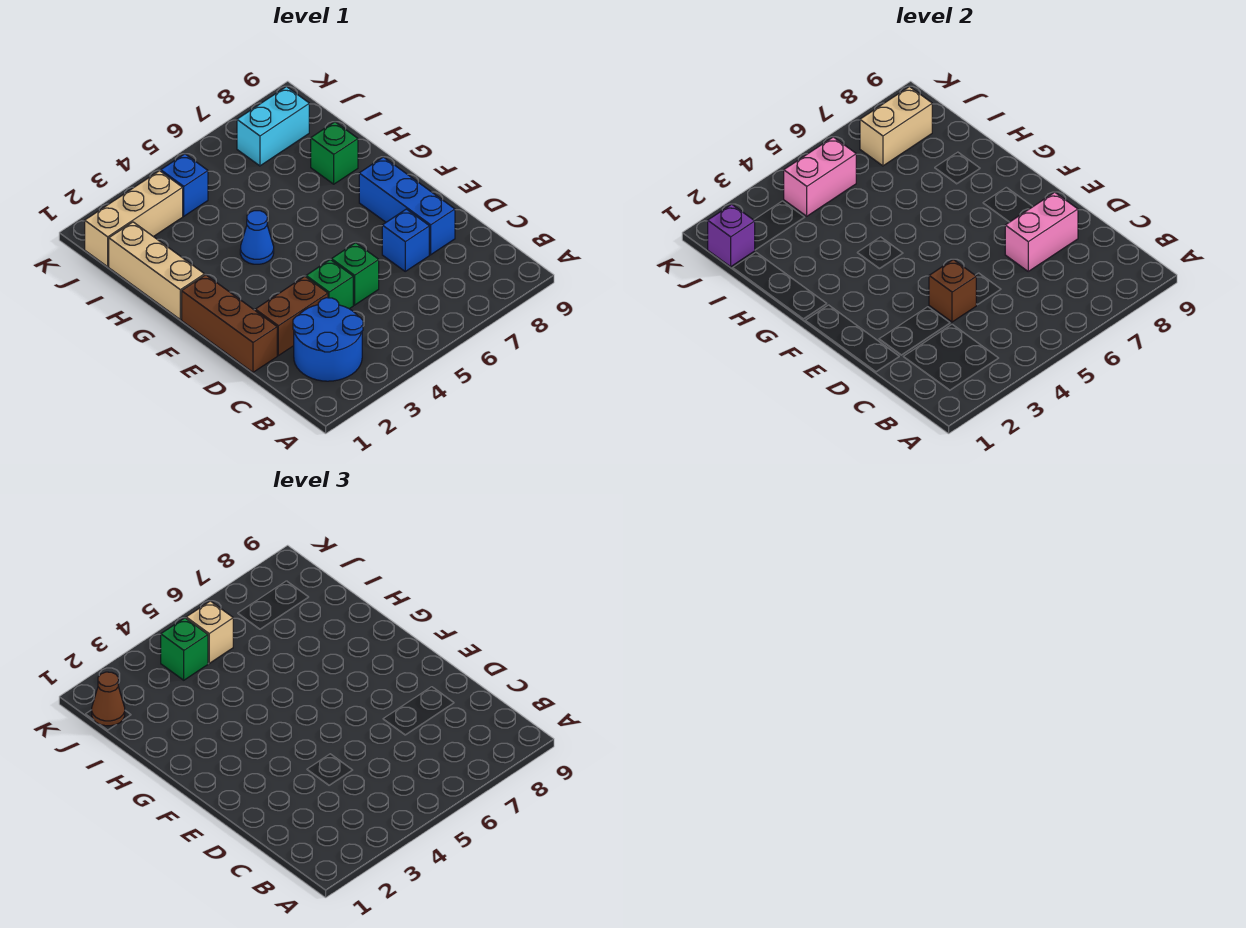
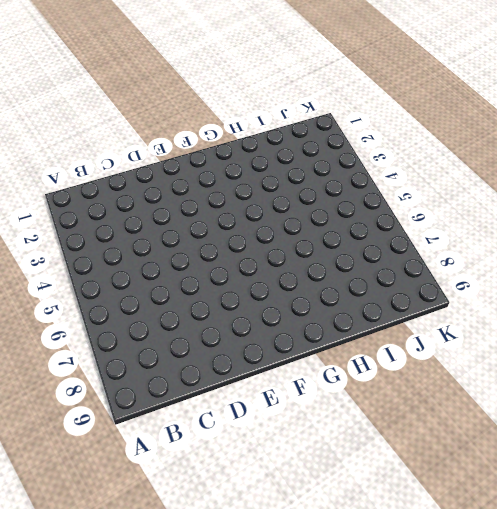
none -> blue 2x2 round brick [293,298,363,381]
none -> brown 1x3 brick [182,275,277,372]
none -> brown 1x2 brick [255,277,328,356]

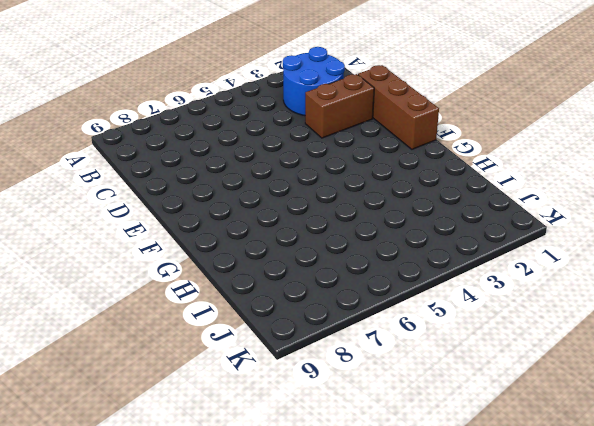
none -> green 1x1 brick [306,260,353,309]
none -> green 1x1 brick [331,243,379,305]
none -> blue 1x1 brick [382,209,429,271]

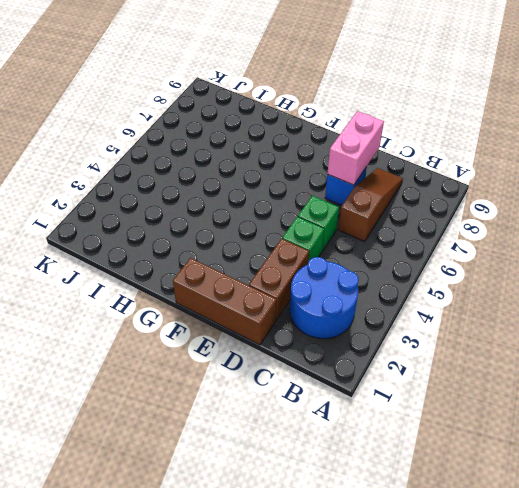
brown 1x3 slope [338,168,403,242] -> none
none -> blue 1x3 brick [359,157,455,255]
none -> tan 1x3 brick [109,222,205,319]
none -> blue 1x1 cone [240,211,274,264]

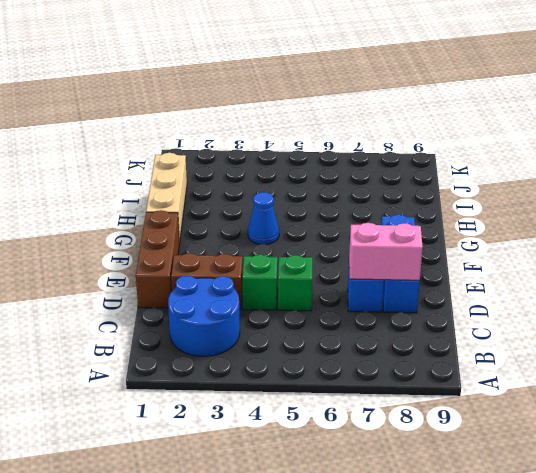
none -> green 1x1 brick [311,122,358,184]
none -> tan 1x3 brick [85,171,183,267]
none -> blue 1x1 brick [161,154,208,216]

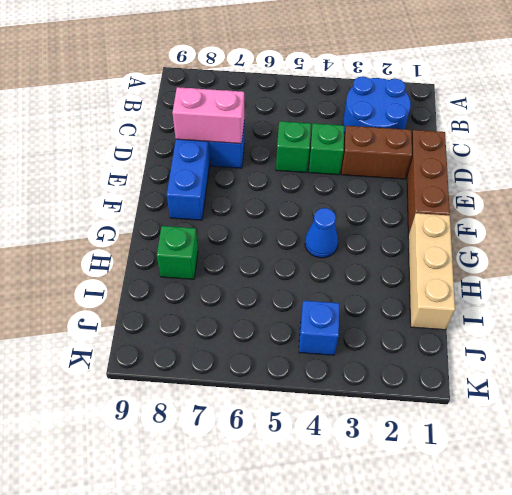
none -> tan 1x3 brick [85,171,183,267]
none -> cyan 1x2 brick [237,87,309,166]
none -> brown 1x1 brick [929,260,976,322]

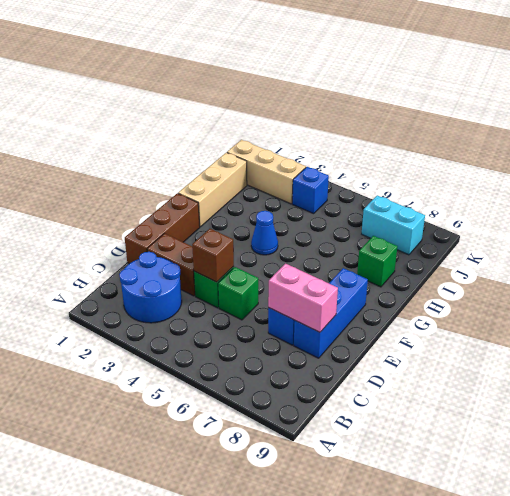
none -> purple 1x1 brick [708,204,755,267]
none -> pink 1x2 brick [784,137,856,216]
none -> tan 1x2 brick [860,87,932,166]

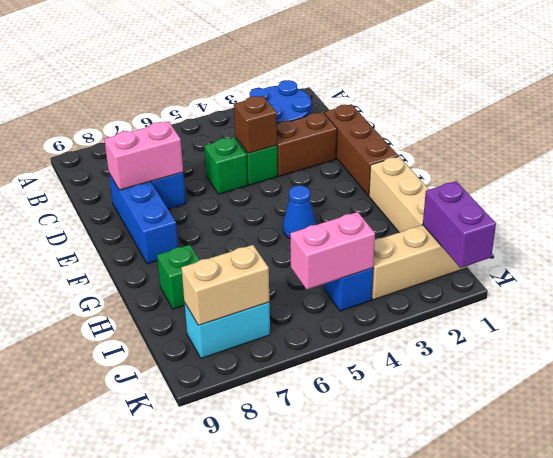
purple 1x2 brick [423,181,496,268] -> purple 1x1 brick [708,204,755,267]
none -> brown 1x1 cone [92,672,125,726]
none -> green 1x1 brick [161,618,208,680]
none -> tan 1x1 brick [186,601,233,663]

